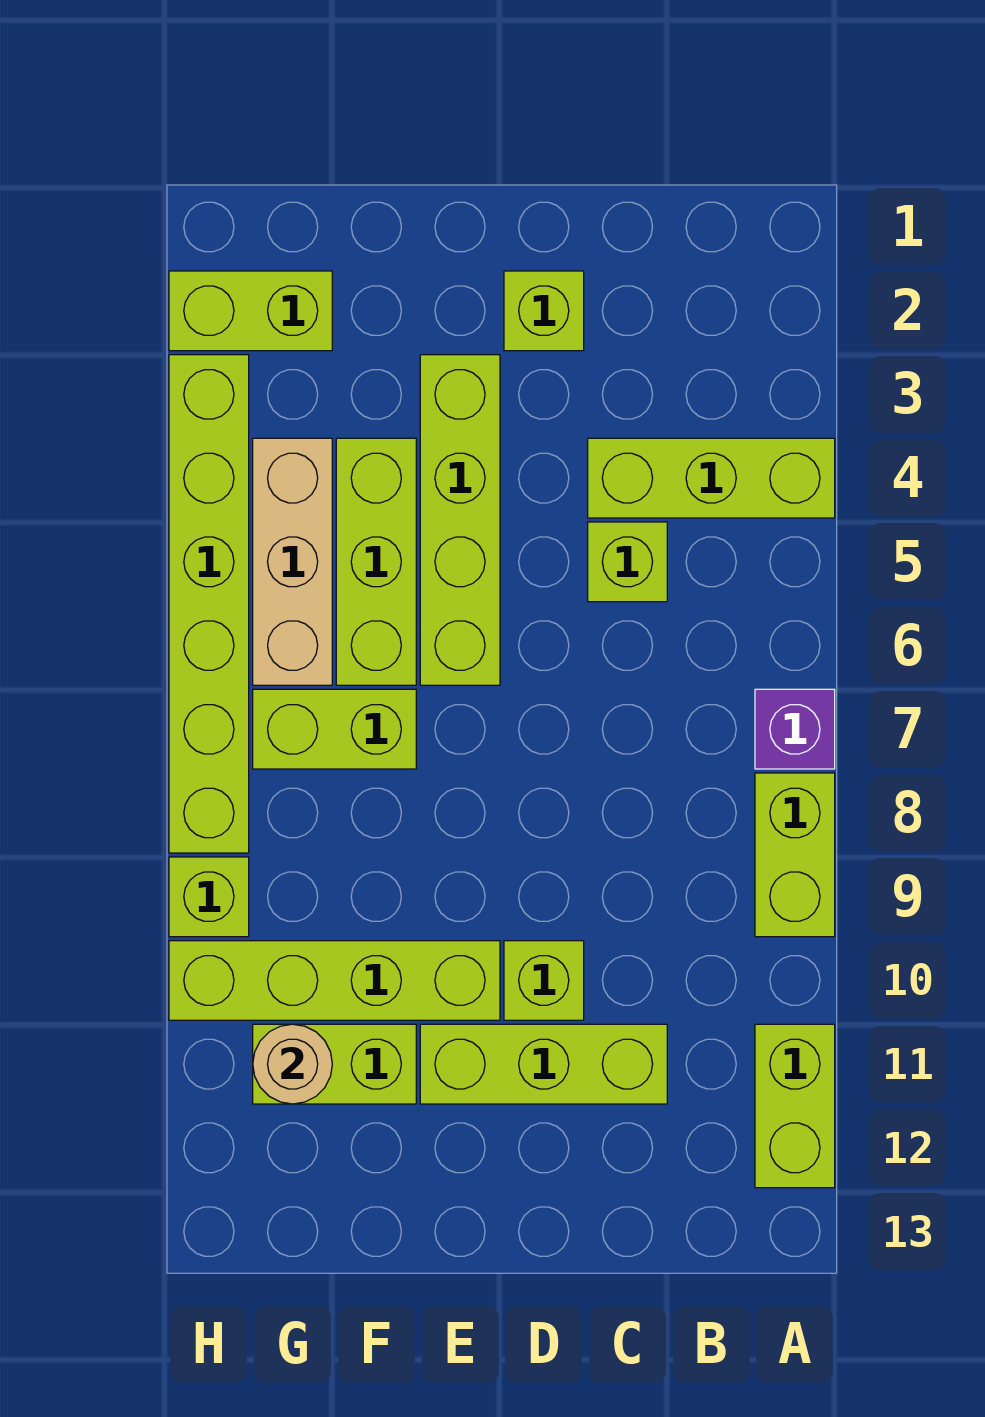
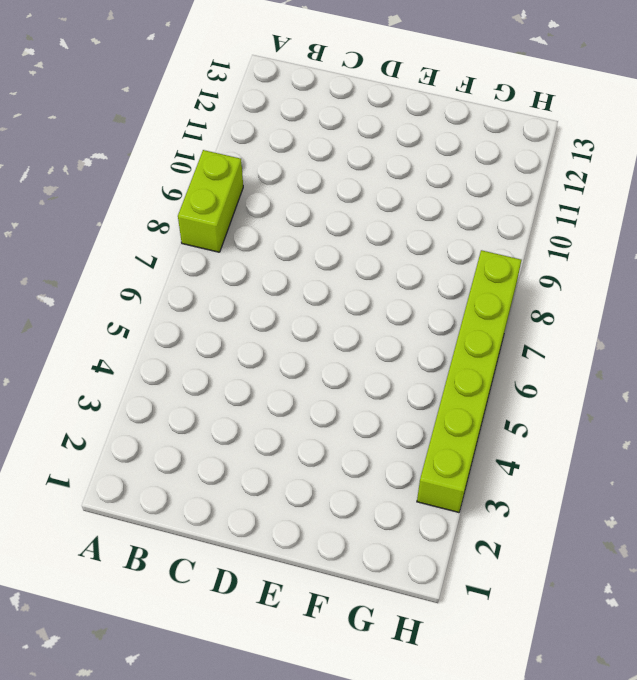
none -> lime 1x3 brick [588,438,835,518]
none -> purple 1x1 brick [755,689,835,769]
none -> lime 1x2 brick [755,1024,835,1188]

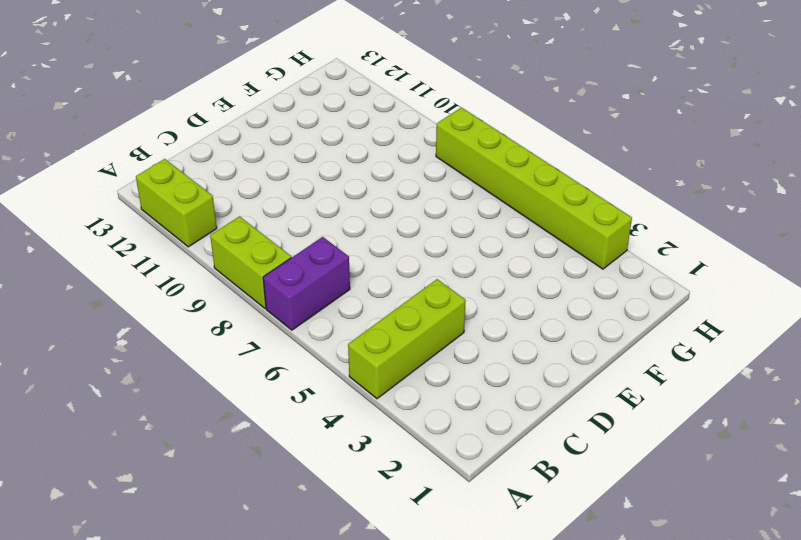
purple 1x2 brick [263,237,350,330] -> purple 1x1 brick [755,689,835,769]
none -> lime 1x1 brick [588,522,667,602]
none -> lime 1x3 brick [420,1024,667,1104]
none -> lime 1x1 brick [504,271,584,351]

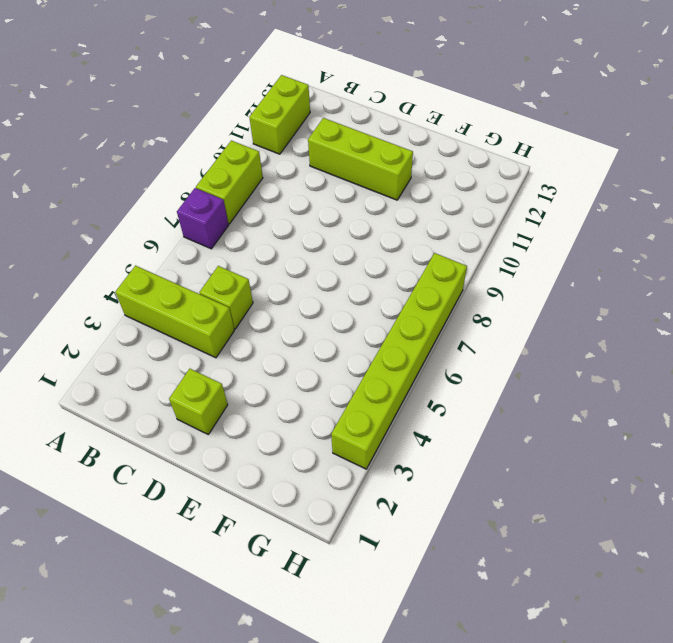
none -> lime 1x1 brick [504,941,584,1020]
none -> lime 1x4 brick [420,355,500,685]
none -> lime 1x4 brick [169,941,500,1020]

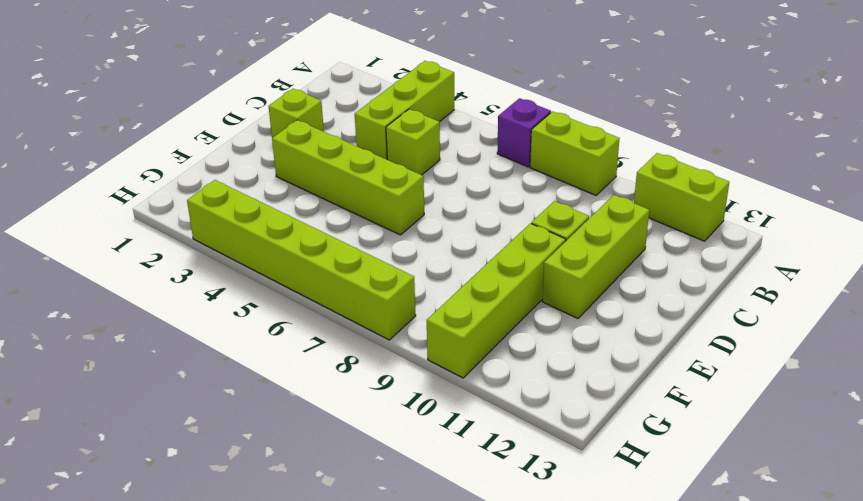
none -> lime 1x3 brick [336,438,416,685]
none -> lime 1x2 brick [253,689,416,769]
none -> lime 1x2 brick [253,1024,416,1104]

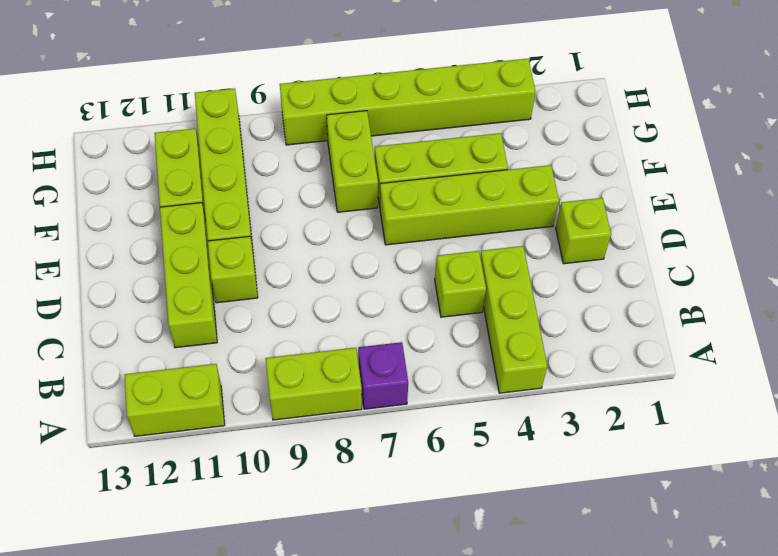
none -> lime 1x2 brick [169,271,332,351]
none -> tan 1x3 brick [253,438,332,685]
none -> lime 1x1 brick [169,857,249,937]

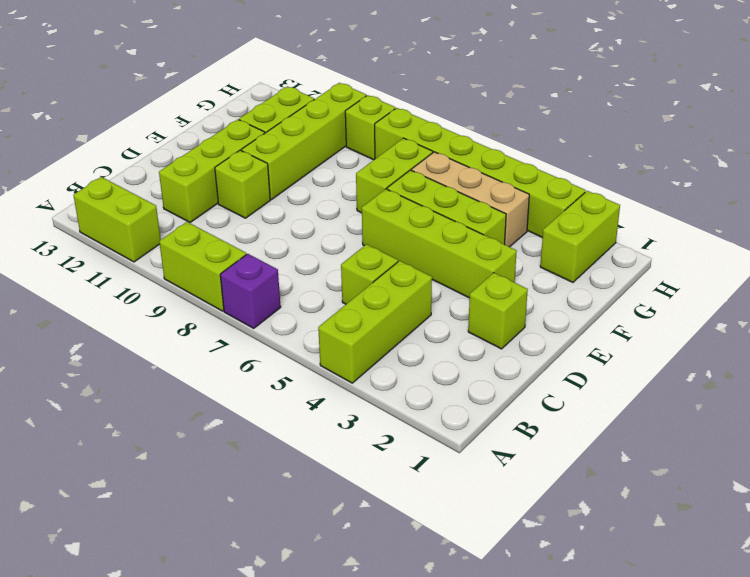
none -> tan 1x1 round brick [253,1024,332,1104]

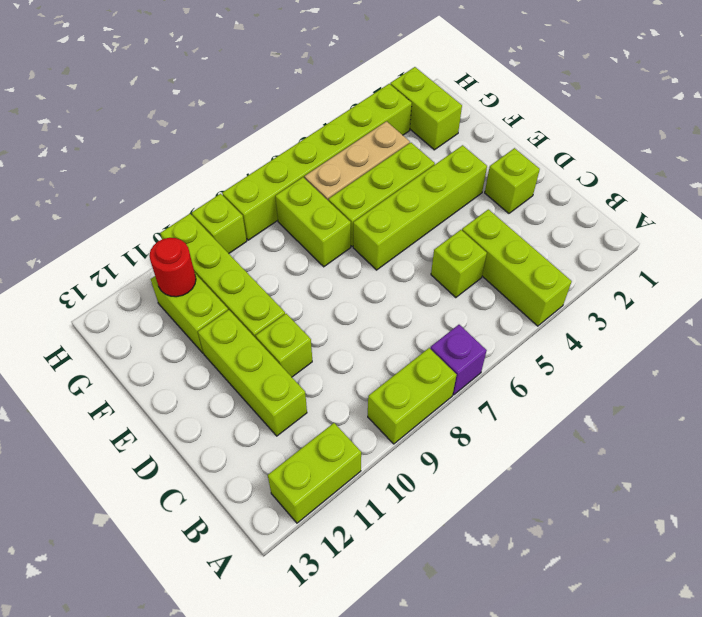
red 1x1 round brick [149,238,196,297] -> tan 1x1 round brick [253,1024,332,1104]

